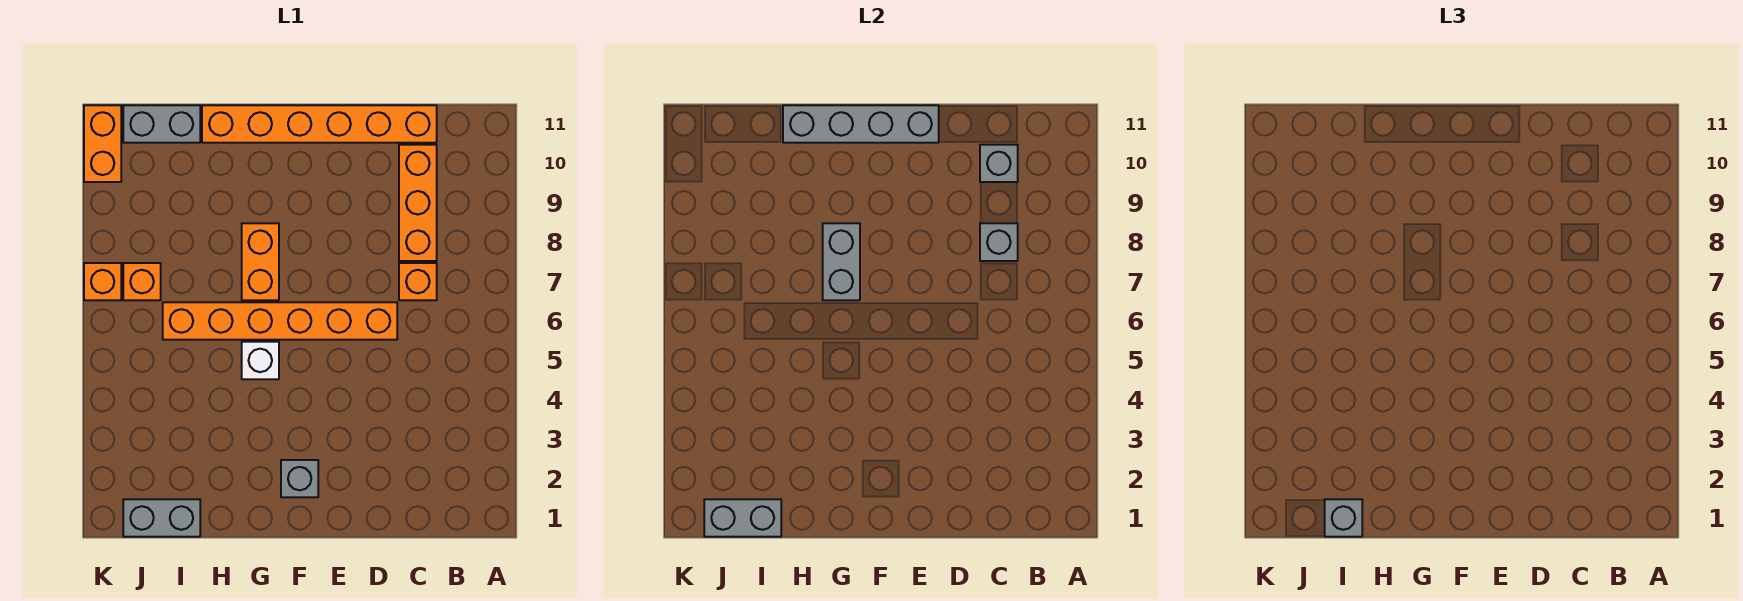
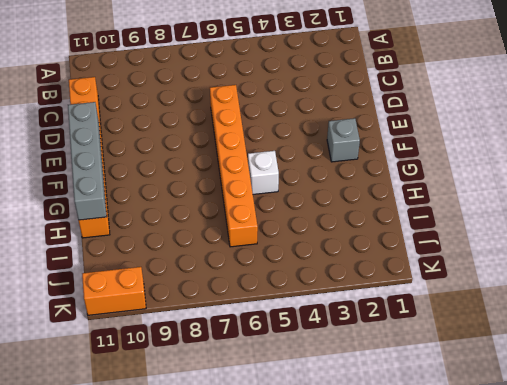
none -> orange 1x1 brick [399,263,437,300]
none -> orange 1x3 brick [399,145,437,261]
none -> orange 1x2 brick [242,223,279,300]

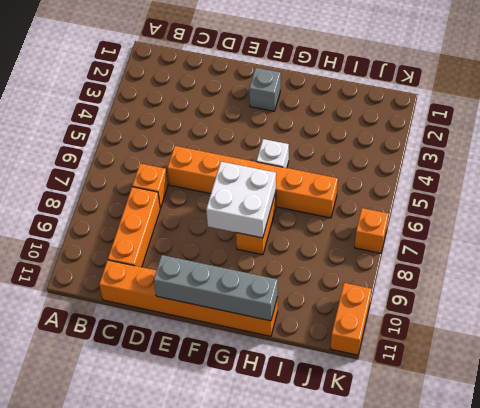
white 2x2 brick [206,162,276,238] -> grey 1x2 brick [823,223,860,300]
none -> grey 1x2 brick [123,499,200,537]
none -> grey 1x2 brick [123,105,200,143]
none -> orange 1x1 brick [123,263,161,300]

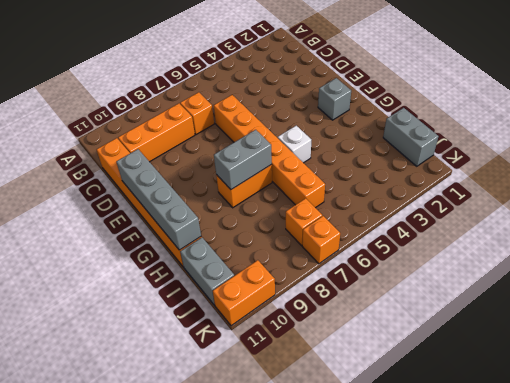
none -> grey 1x1 brick [980,223,1018,261]
none -> grey 1x1 brick [980,145,1018,182]
none -> grey 1x2 brick [704,499,781,537]

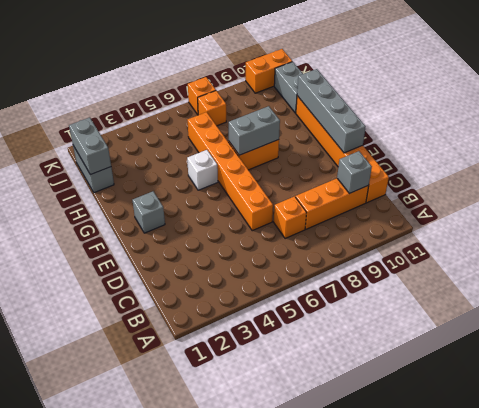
none -> grey 1x1 brick [980,223,1018,261]
none -> grey 1x1 brick [1325,499,1362,537]

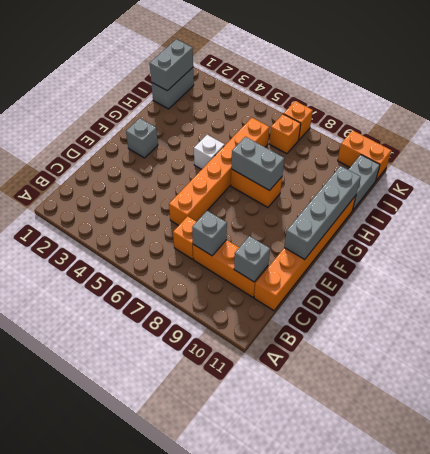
none -> grey 1x1 brick [1325,499,1362,537]

